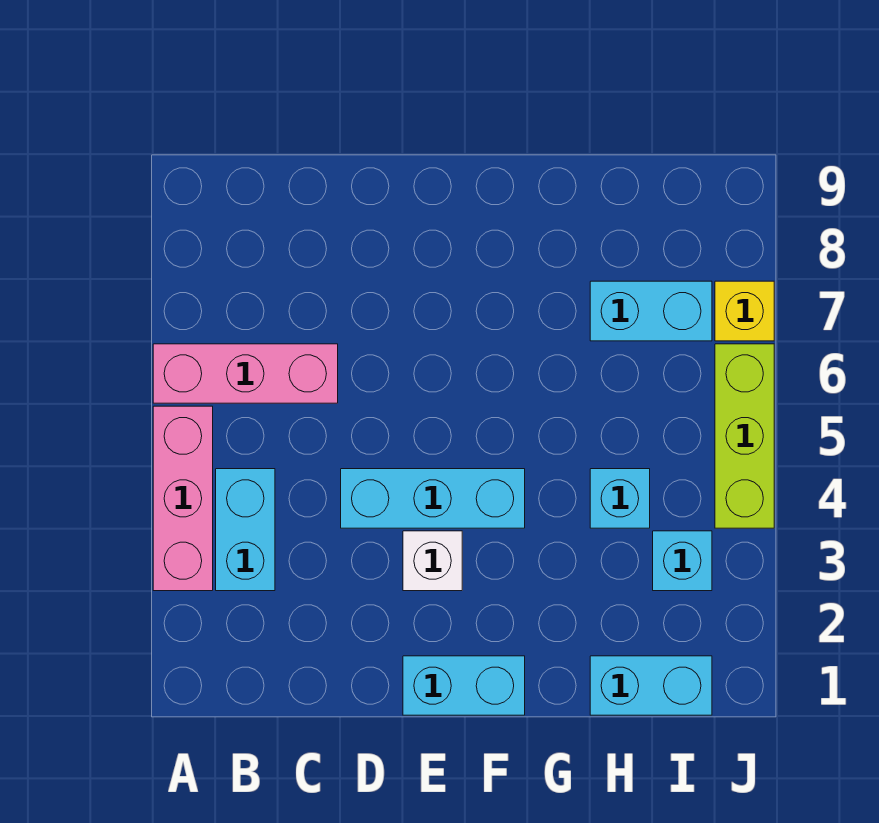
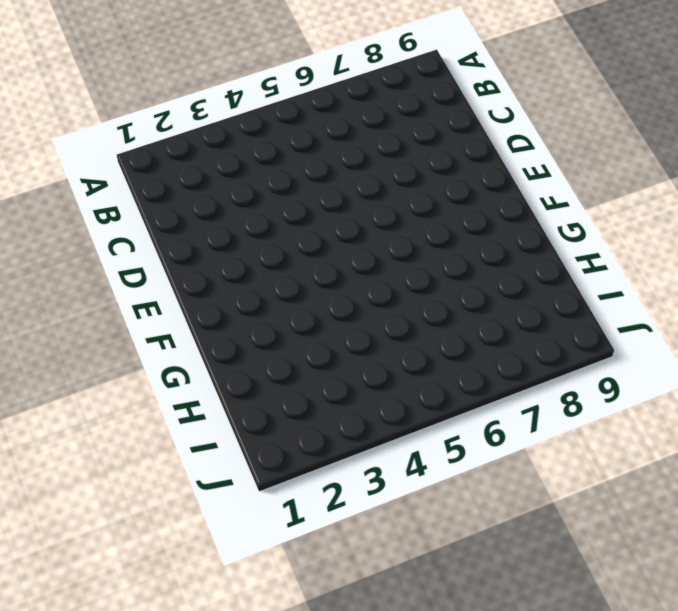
none -> pink 1x3 brick [153,406,213,591]
none -> pink 1x3 brick [153,344,338,403]
none -> cyan 1x2 brick [216,469,275,591]

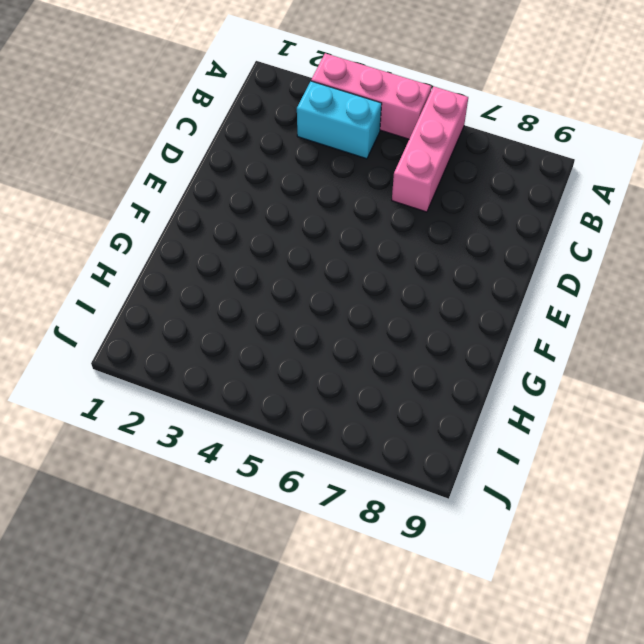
none -> cyan 1x3 brick [341,469,525,528]
none -> cyan 1x2 brick [403,656,525,715]
none -> white 1x1 brick [403,531,462,591]

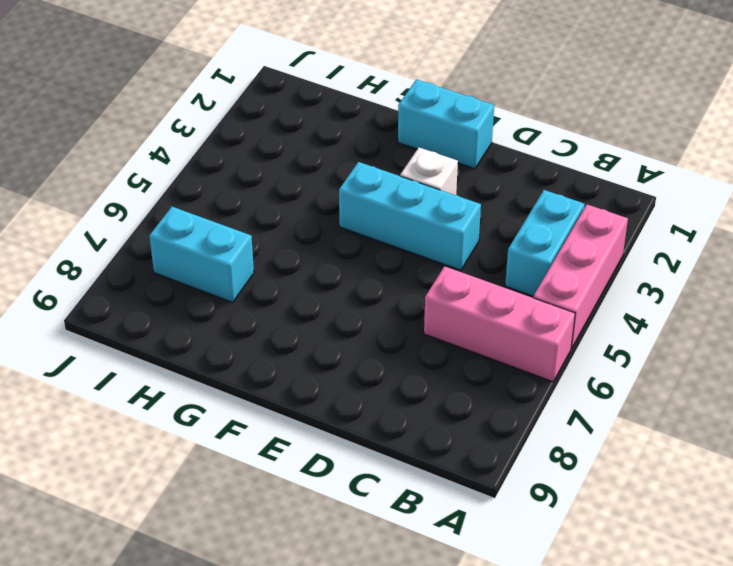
none -> cyan 1x2 brick [590,656,712,715]
none -> cyan 1x1 brick [590,469,650,528]
none -> cyan 1x1 brick [653,531,712,591]

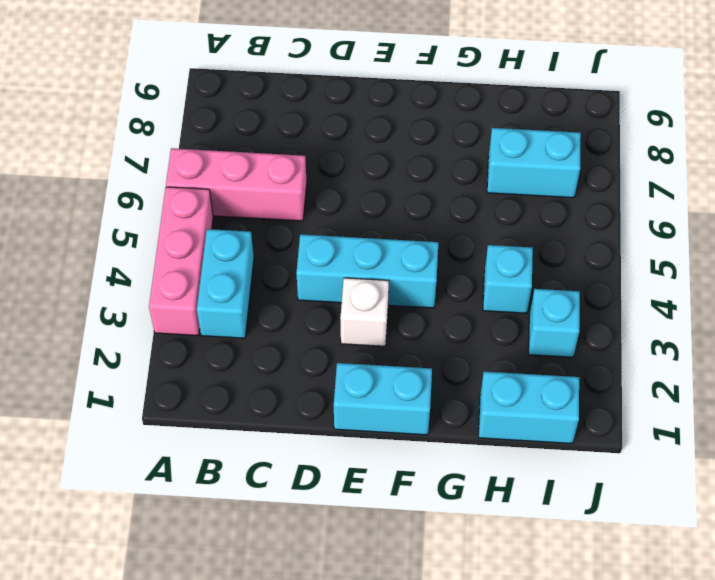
none -> lime 1x3 brick [715,344,774,528]
none -> yellow 1x1 brick [715,281,774,341]

